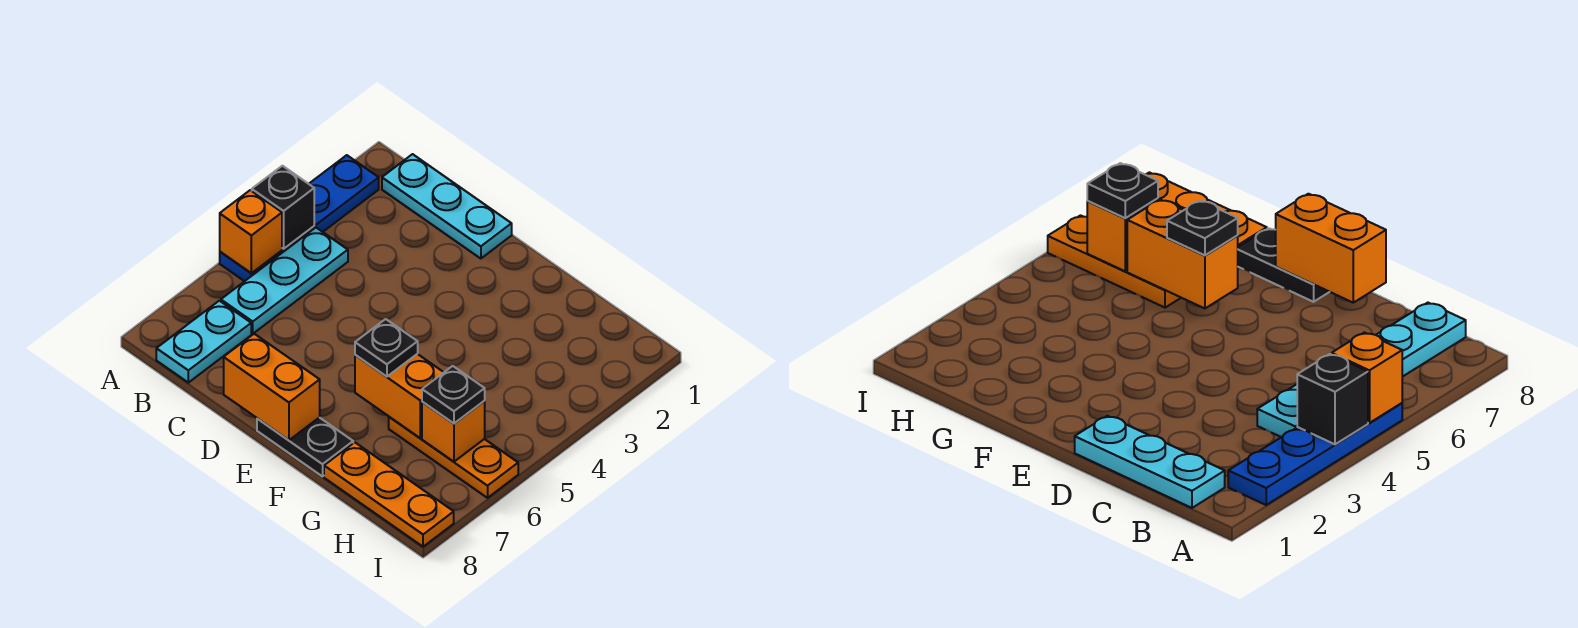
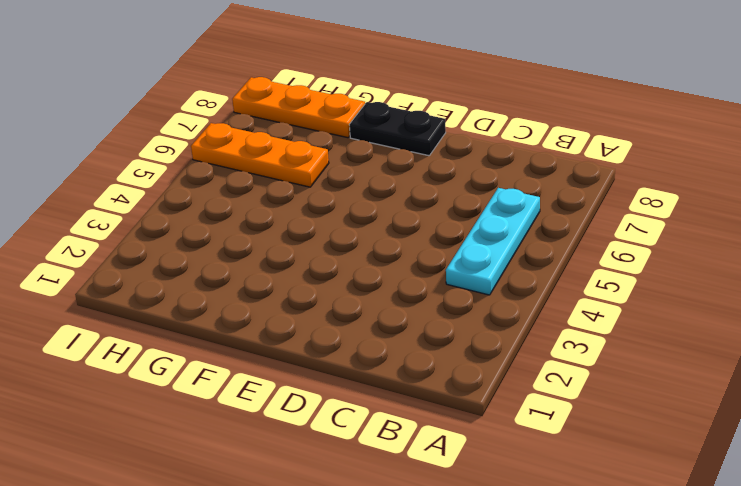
none -> blue 1x4 plate [220,155,379,281]
none -> cyan 1x3 plate [382,154,512,259]
none -> cyan 1x2 plate [156,301,251,383]

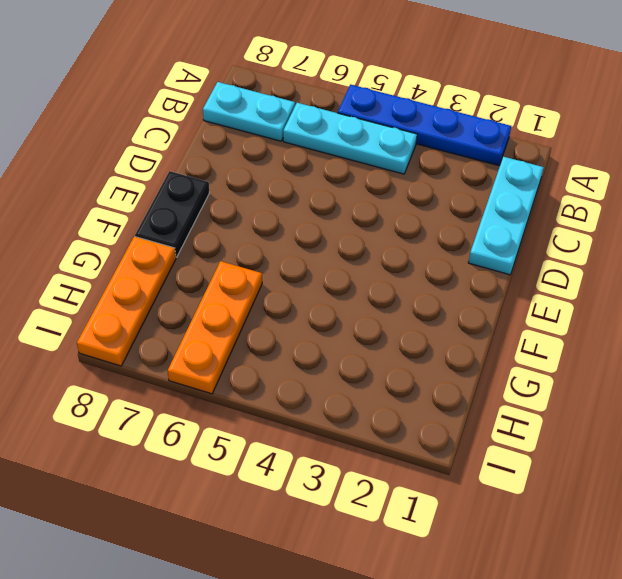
none -> black 1x1 brick [252,166,314,249]
none -> orange 1x1 brick [220,190,282,273]
none -> orange 1x2 brick [224,334,320,440]

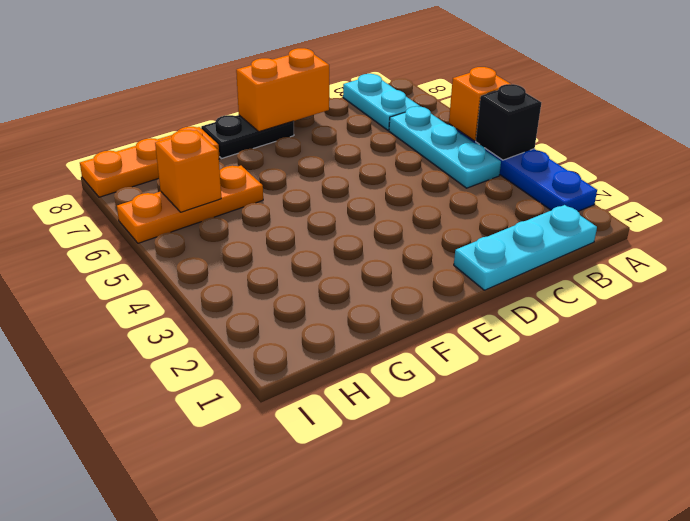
none -> orange 1x2 brick [355,354,444,438]
none -> black 1x1 plate [355,319,418,377]
none -> black 1x1 plate [422,366,485,423]

